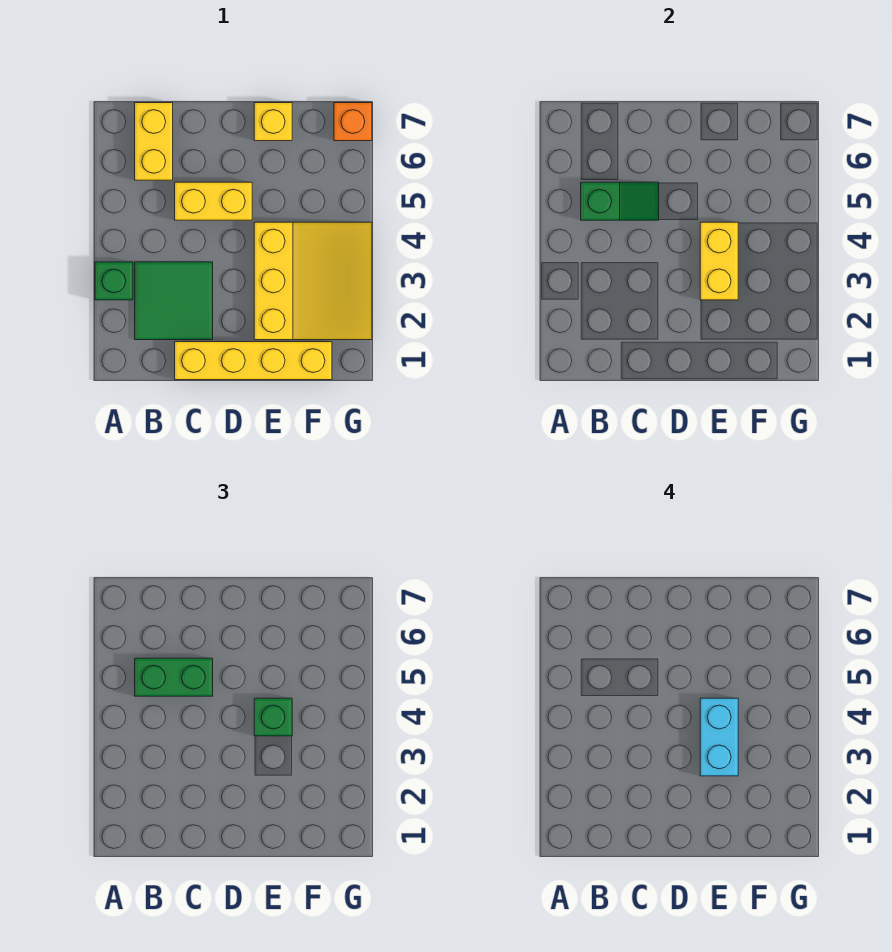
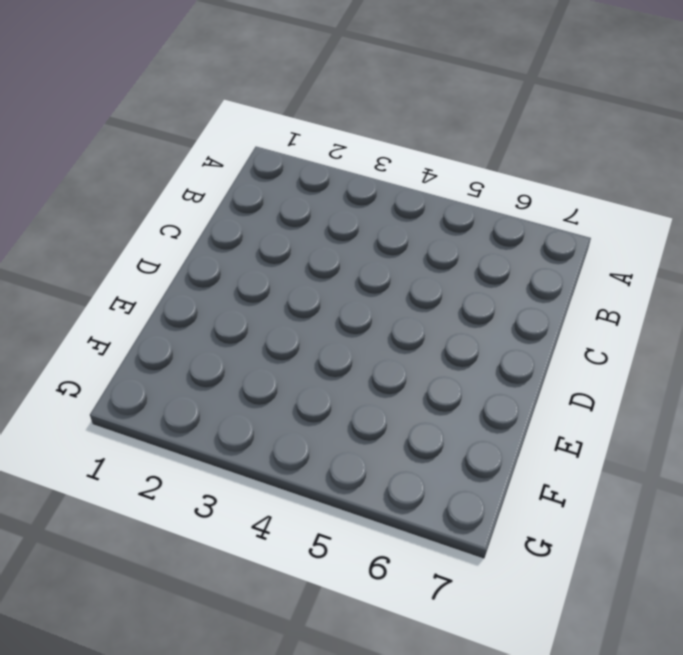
none -> green 1x1 brick [95,262,133,300]
none -> green 2x2 tile [135,262,213,340]
none -> yellow 1x2 brick [135,103,173,180]

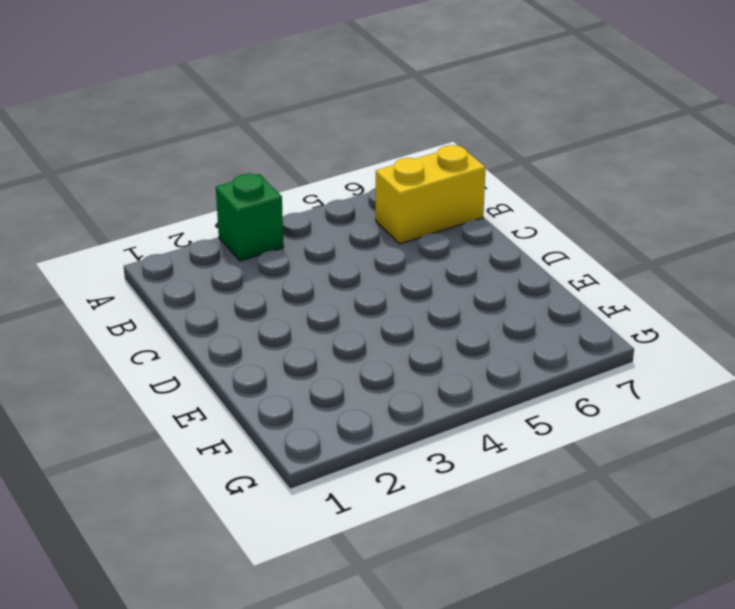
none -> green 2x2 tile [135,262,213,340]
none -> yellow 1x4 brick [175,342,332,380]
none -> yellow 1x2 brick [175,182,252,220]

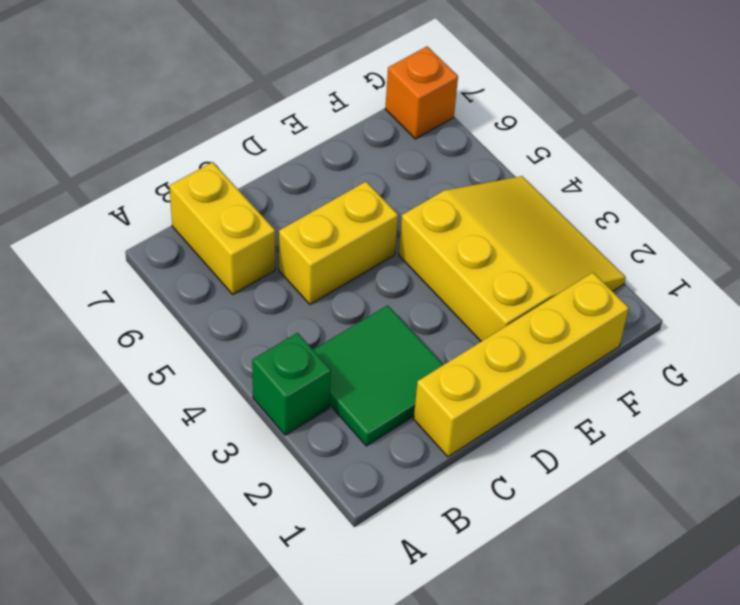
none -> yellow 1x1 brick [254,103,292,141]
none -> green 1x2 slope [581,182,659,220]
none -> yellow 1x2 brick [700,222,738,300]

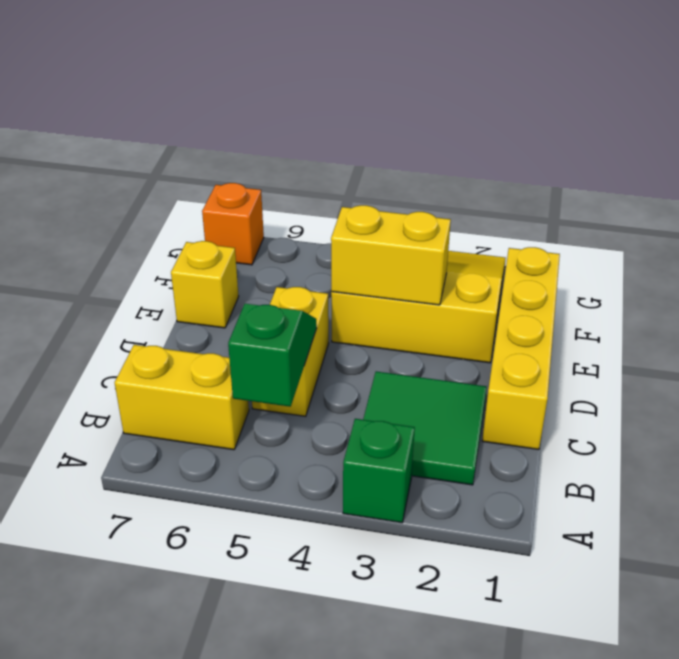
none -> green 1x2 brick [135,658,213,696]
none -> green 1x1 brick [254,698,292,736]
none -> cyan 1x2 brick [700,698,738,776]

